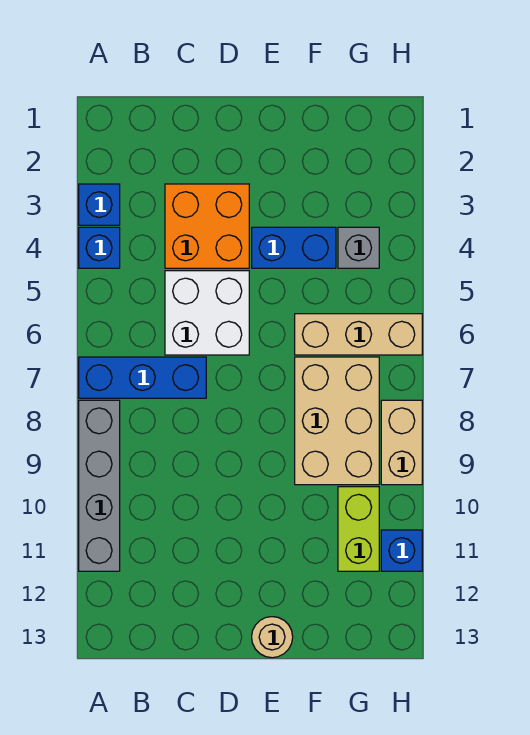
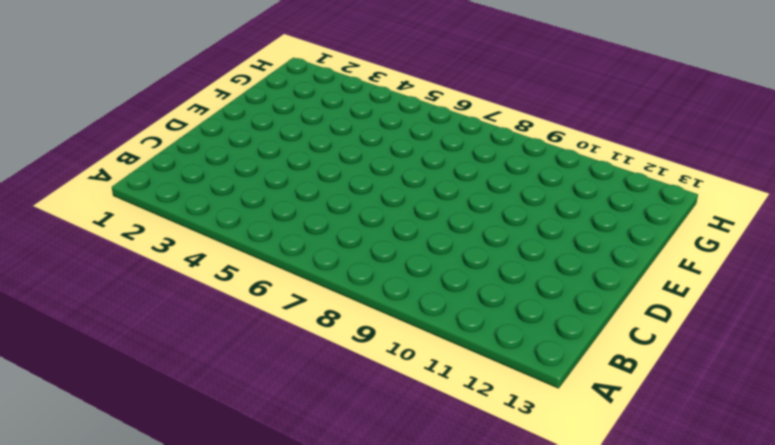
none -> blue 1x1 brick [79,184,120,225]
none -> blue 1x1 brick [79,227,120,268]
none -> blue 1x3 brick [79,357,206,398]

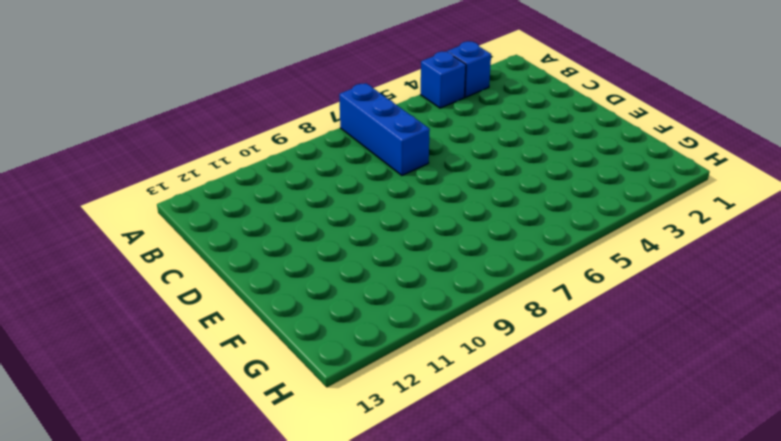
none -> grey 1x4 brick [79,400,120,571]
none -> orange 2x2 brick [165,184,249,268]
none -> white 2x2 brick [165,271,249,355]

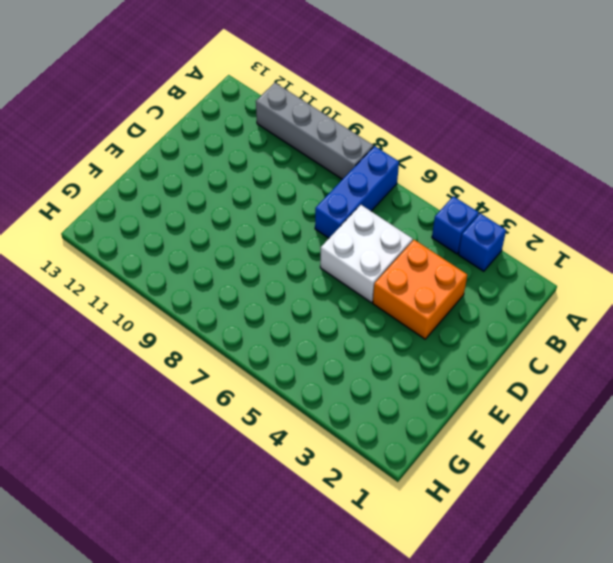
none -> blue 1x2 brick [252,227,336,268]
none -> tan 1x1 round brick [252,617,293,658]
none -> tan 1x3 brick [295,314,422,355]

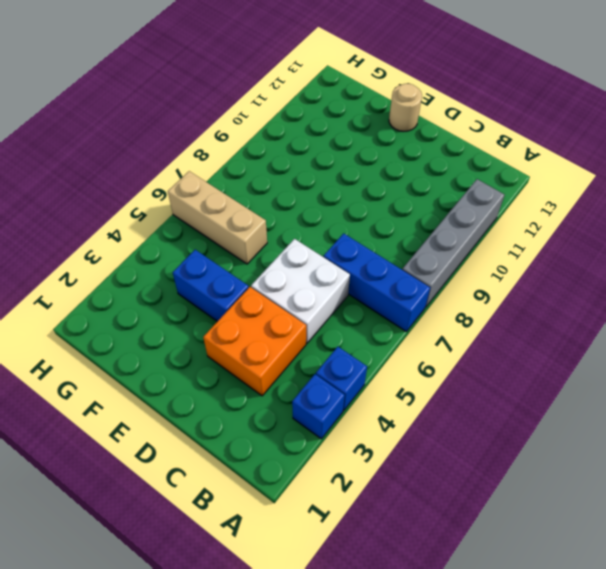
none -> tan 2x3 brick [295,357,379,485]
none -> grey 1x1 brick [338,227,379,268]
none -> lime 1x2 brick [338,487,379,571]

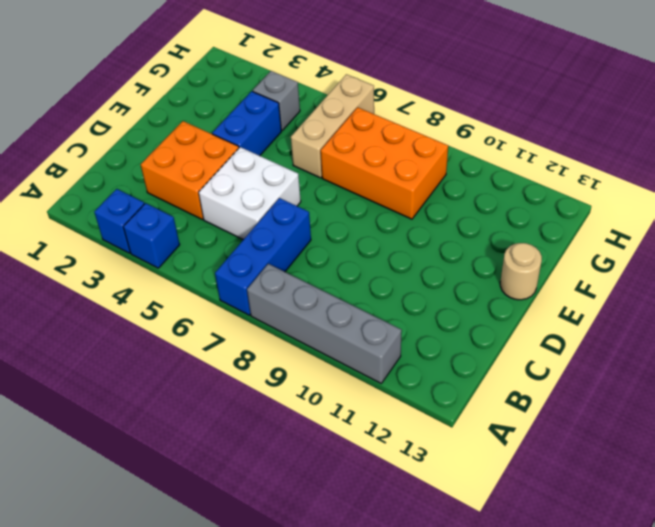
orange 2x3 brick [321,107,448,219] -> tan 2x3 brick [295,357,379,485]
none -> lime 1x2 brick [338,487,379,571]
none -> tan 1x2 brick [381,400,422,485]
none -> blue 1x1 brick [381,530,422,571]

